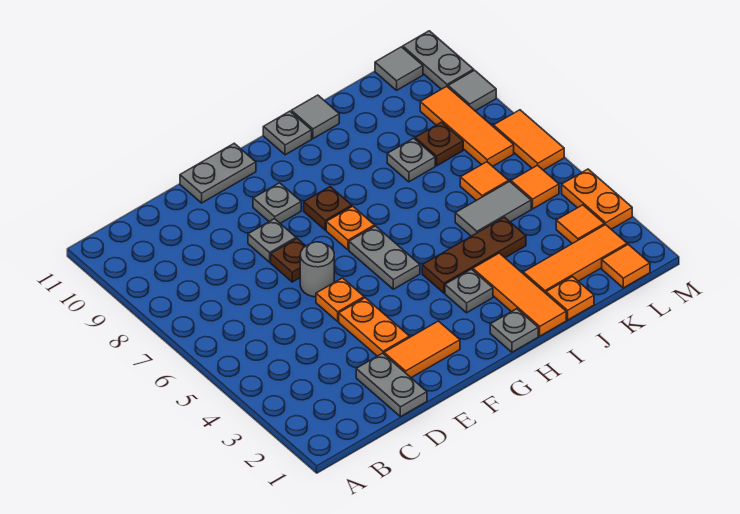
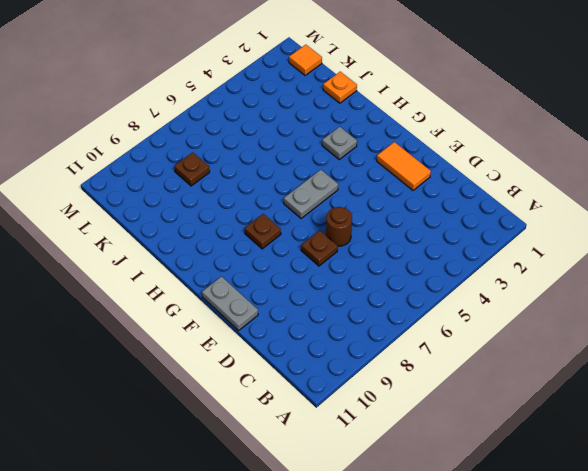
brown 1x1 round brick [326,207,352,246] -> grey 1x1 round brick [300,242,334,297]
none -> grey 1x2 plate [356,353,427,417]
none -> orange 1x2 plate [339,298,409,356]
none -> orange 1x1 plate [316,278,364,321]
none -> grey 1x1 plate [248,219,296,262]

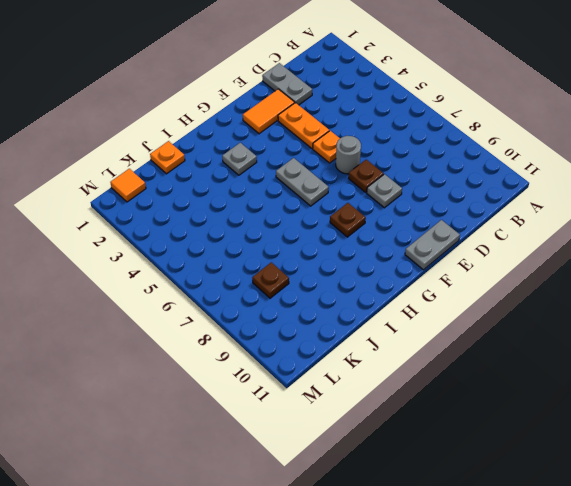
none -> grey 1x1 plate [253,183,301,223]
none -> orange 1x1 plate [326,206,374,250]
none -> grey 1x1 plate [490,309,538,352]
none -> brown 1x3 plate [422,217,526,293]

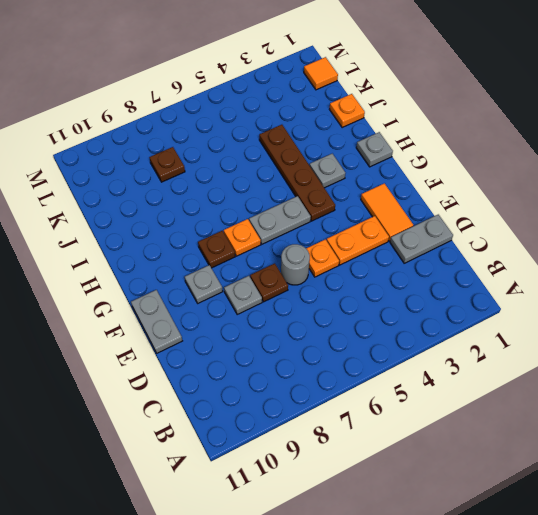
brown 1x4 plate [259,125,335,221] -> brown 1x3 plate [422,217,526,293]
none -> grey 1x1 plate [263,111,312,155]
none -> orange 1x3 tile [473,253,566,336]
none -> grey 1x1 tile [291,95,339,139]
none -> orange 1x3 tile [523,225,627,293]

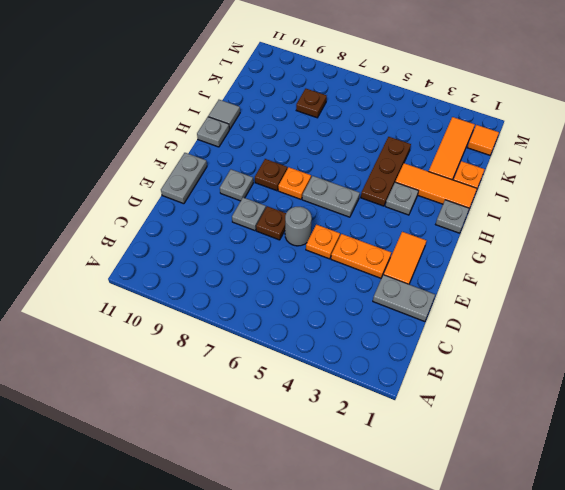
none -> grey 1x2 tile [455,181,531,236]
none -> grey 1x1 plate [387,138,435,182]
none -> orange 1x1 tile [460,162,509,200]
none -> orange 1x1 tile [556,205,604,244]

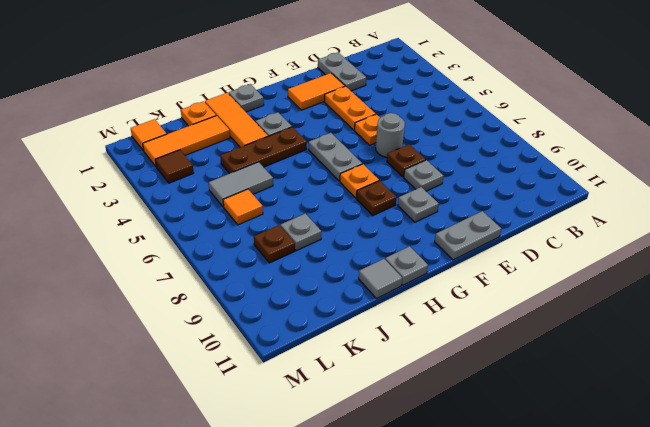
brown 1x1 tile [155,150,194,183] -> orange 1x1 tile [556,205,604,244]
none -> orange 1x1 tile [511,165,559,209]
none -> orange 1x3 tile [420,86,514,166]
none -> grey 1x1 tile [375,47,423,90]
none -> orange 1x2 plate [562,169,632,229]

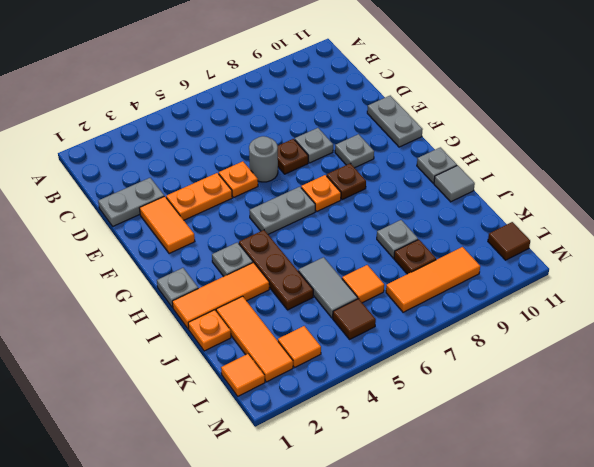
brown 1x1 tile [333,299,376,339] -> orange 1x1 tile [511,165,559,209]
brown 1x1 tile [488,222,530,260] -> grey 1x1 tile [375,47,423,90]
none -> orange 1x2 plate [562,169,632,229]
none -> orange 1x2 tile [493,110,564,170]
none -> grey 1x1 tile [448,70,496,111]
none -> grey 1x2 plate [403,31,474,89]

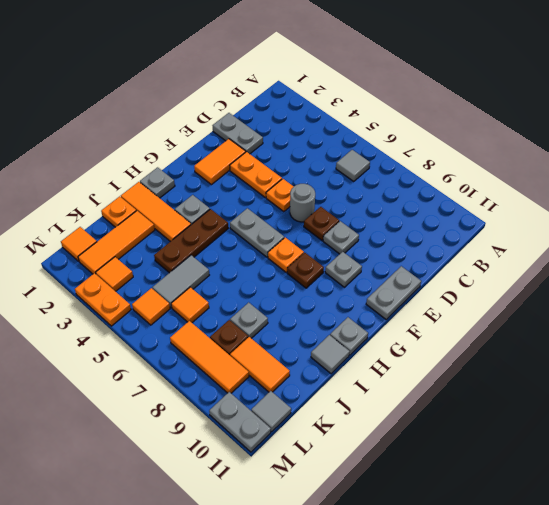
grey 1x1 tile [336,150,370,182] -> grey 1x1 tile moved to [448,70,496,111]
orange 1x2 tile [230,337,290,392] -> orange 1x2 tile moved to [493,110,564,170]

